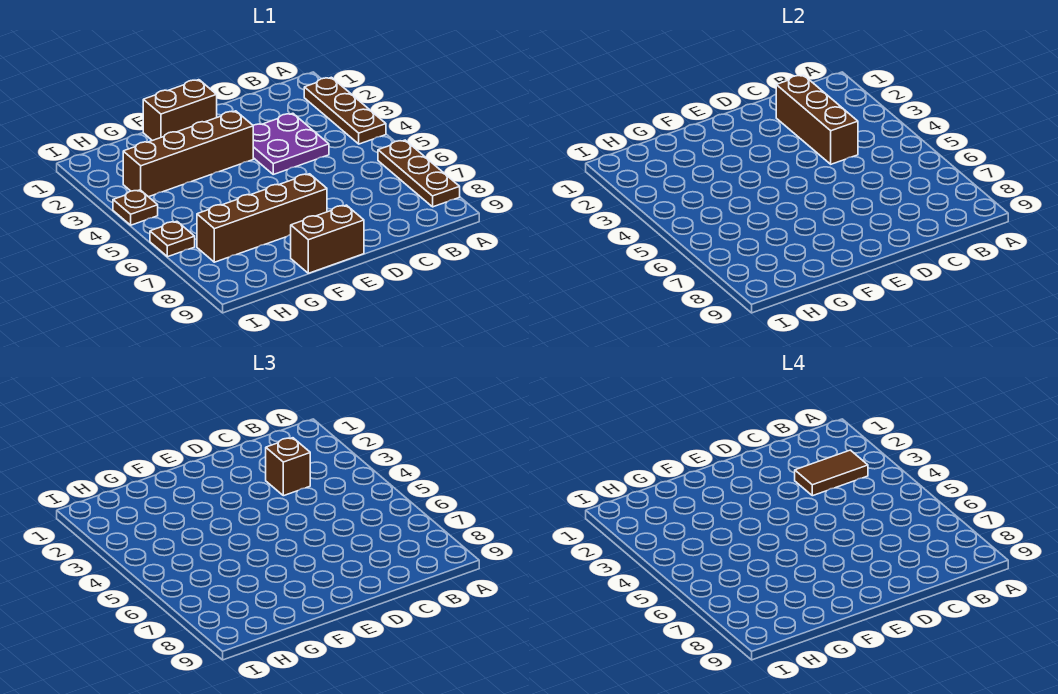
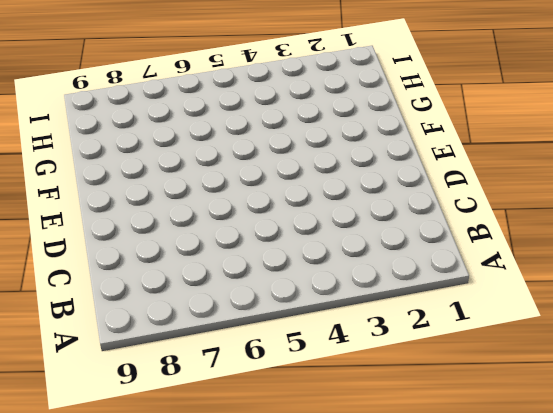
none -> brown 1x3 plate [304,77,386,144]
none -> brown 1x3 plate [378,140,460,207]
none -> purple 2x2 plate [253,113,329,174]

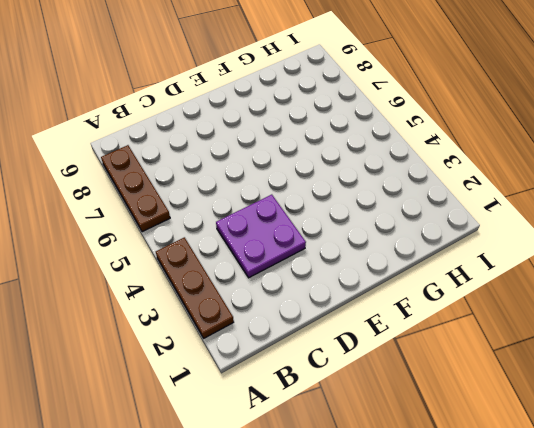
none -> brown 1x2 brick [143,80,217,141]
none -> brown 1x4 brick [123,111,253,197]
none -> brown 1x4 brick [197,174,327,262]

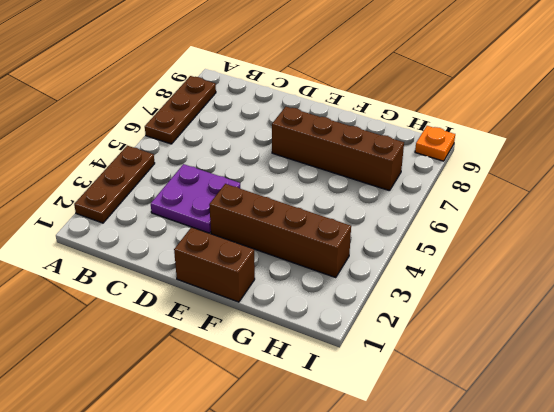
orange 1x1 plate [415,126,455,161] -> none
none -> brown 1x2 brick [291,205,364,273]
none -> brown 1x1 plate [113,190,158,225]
none -> brown 1x1 plate [150,221,195,257]

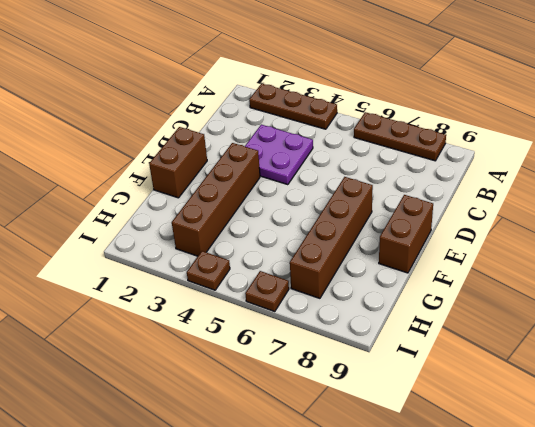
none -> brown 1x3 brick [776,75,858,164]
none -> brown 1x1 brick [266,438,310,496]
none -> brown 1x2 tile [795,450,868,496]

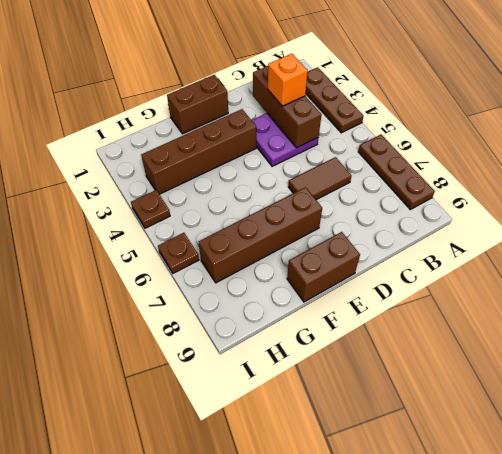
orange 1x1 brick [268,54,308,106] -> brown 1x1 brick [266,438,310,496]
brown 1x2 tile [288,157,351,200] -> brown 1x2 tile moved to [795,450,868,496]

